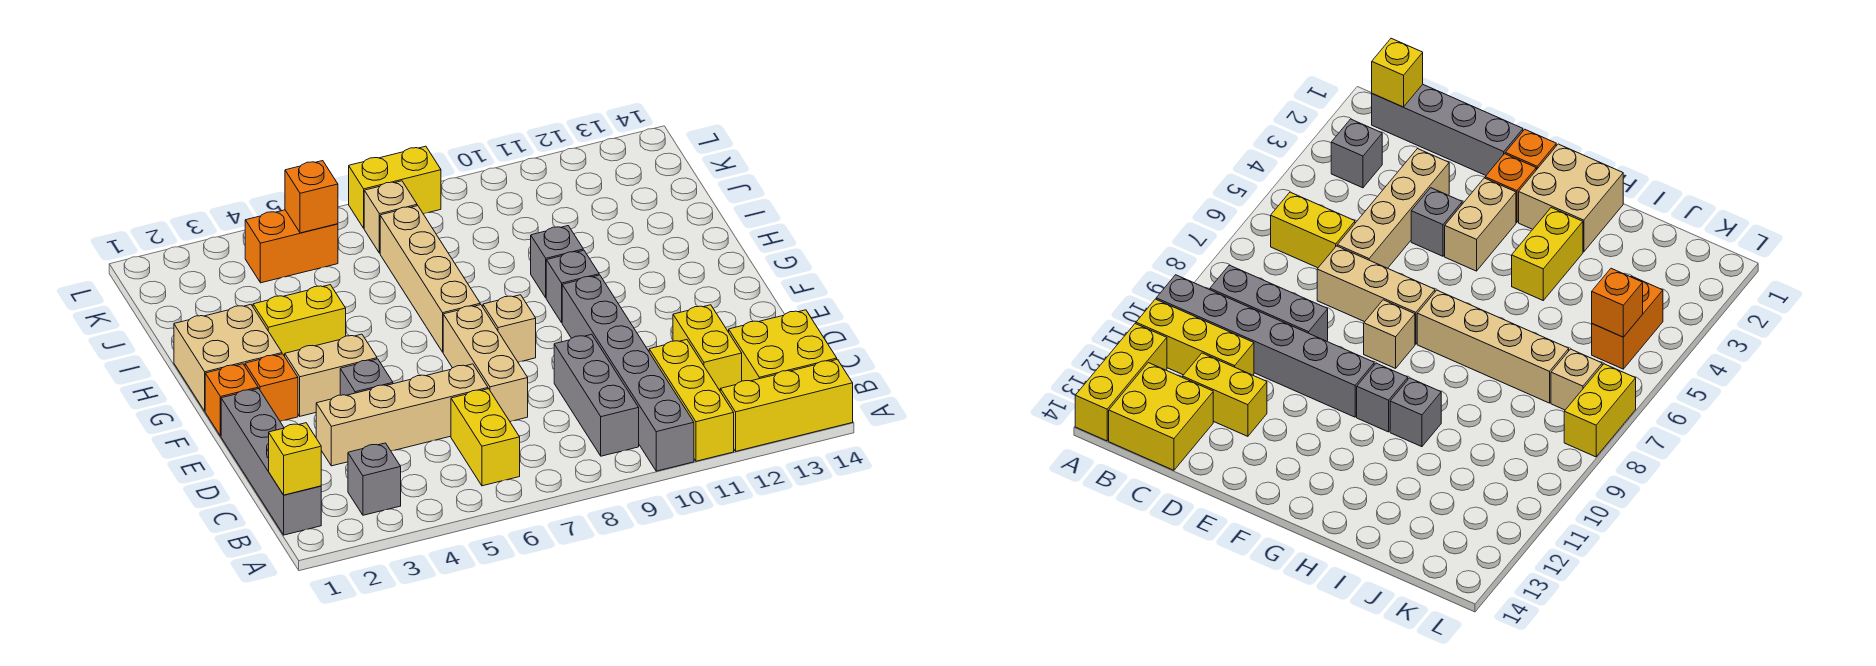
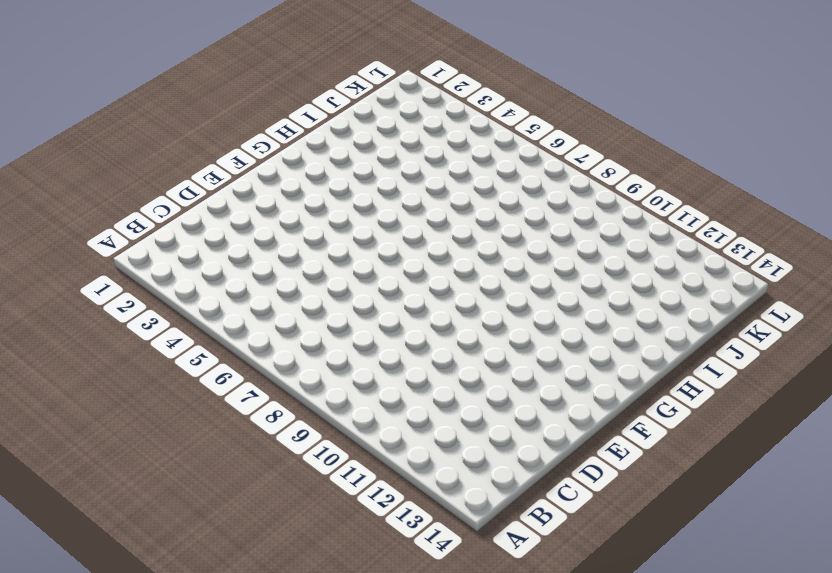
none -> grey 1x6 brick [562,275,694,471]
none -> yellow 1x3 brick [649,340,734,461]
none -> yellow 1x3 brick [720,359,853,451]

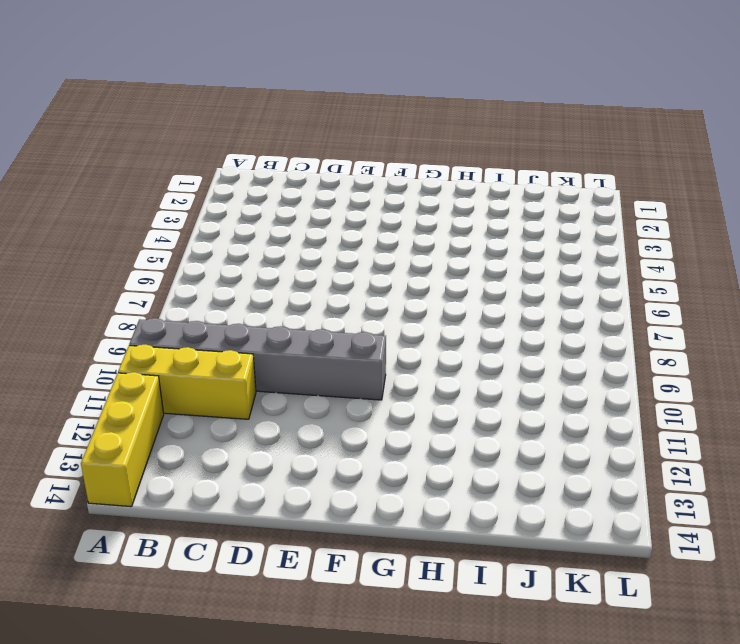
none -> grey 1x4 brick [221,388,321,535]
none -> grey 1x1 brick [348,443,401,515]
none -> yellow 1x2 brick [451,389,520,486]

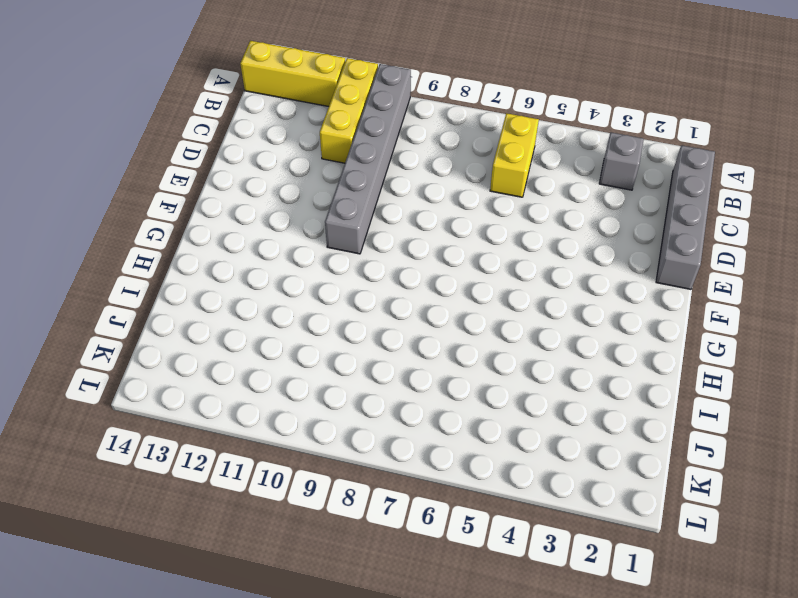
none -> grey 1x3 brick [554,334,639,456]
none -> yellow 2x2 brick [729,310,837,381]
none -> yellow 1x2 brick [673,305,742,390]

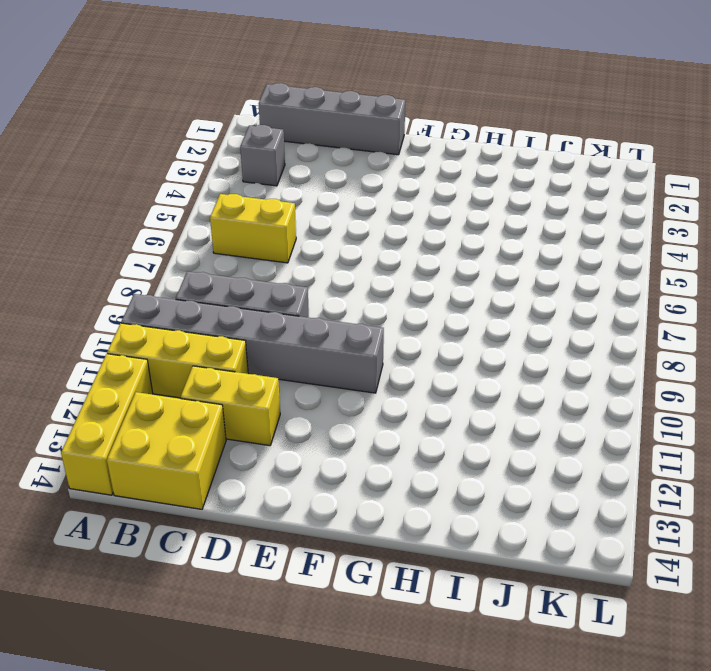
none -> tan 1x4 brick [316,364,488,466]
none -> tan 1x3 brick [443,305,528,422]
none -> grey 1x1 brick [340,359,393,395]

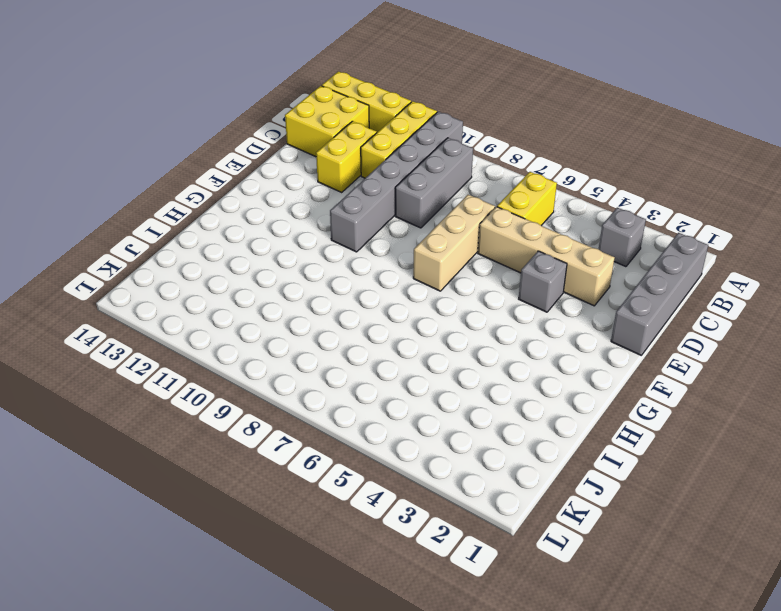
none -> orange 1x1 brick [205,364,258,436]
none -> orange 1x1 brick [245,354,298,421]
none -> tan 1x2 brick [285,334,377,416]

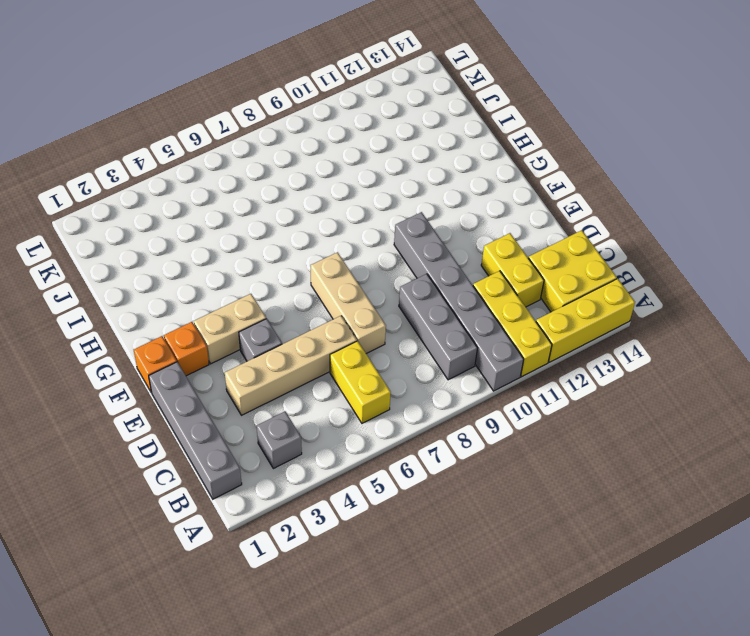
none -> tan 1x1 brick [483,295,536,362]
none -> tan 2x2 brick [174,305,282,411]
none -> tan 1x4 brick [380,206,480,352]

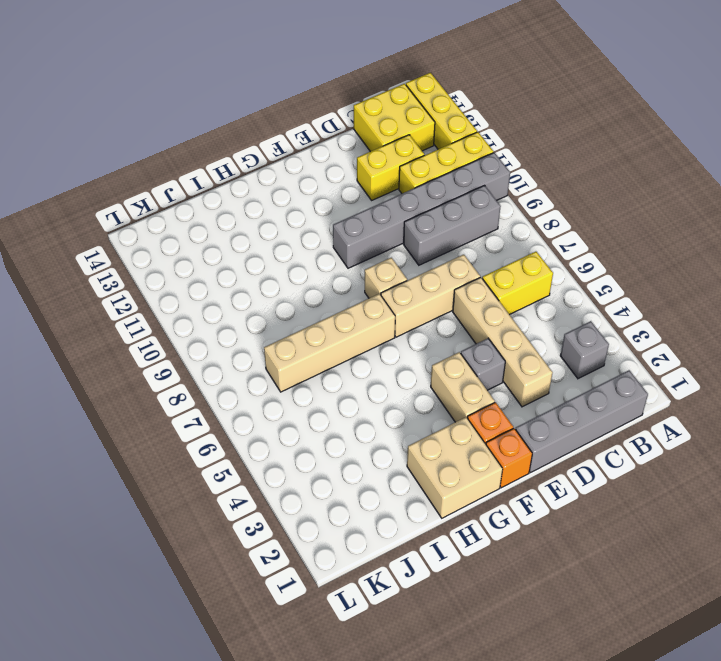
none -> grey 1x1 brick [546,250,599,322]
none -> yellow 1x2 brick [253,285,346,356]
none -> grey 1x1 brick [531,226,583,298]

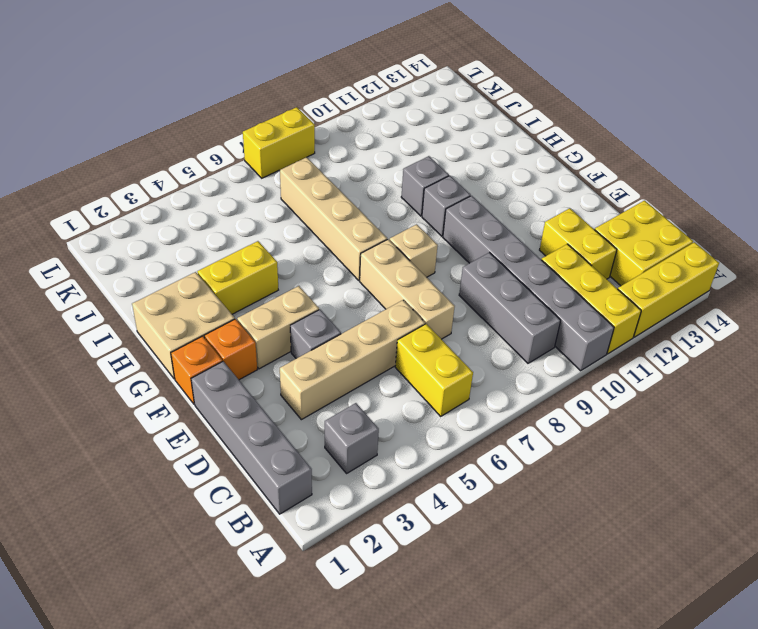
none -> orange 1x2 brick [245,210,338,283]
none -> tan 1x1 brick [364,181,417,253]
none -> yellow 1x1 brick [269,423,321,495]

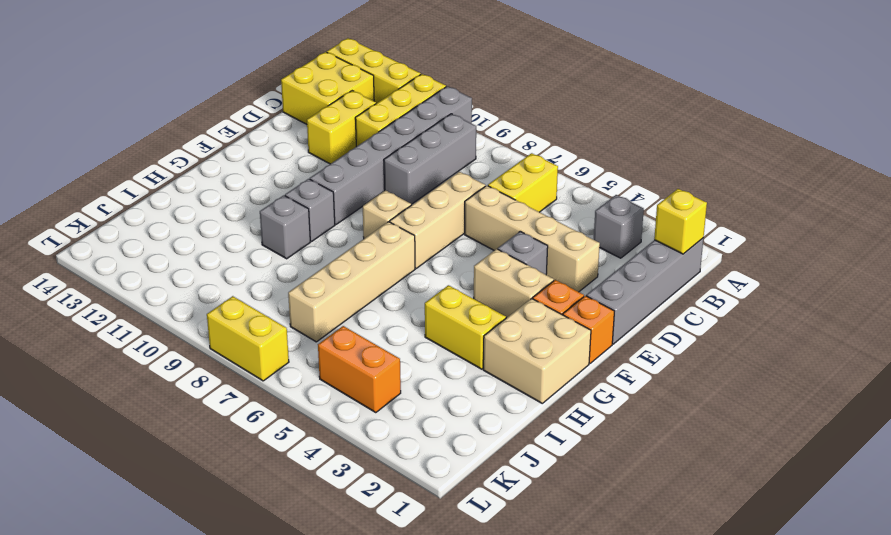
none -> tan 1x1 brick [364,181,417,253]
none -> orange 1x1 brick [285,161,338,233]

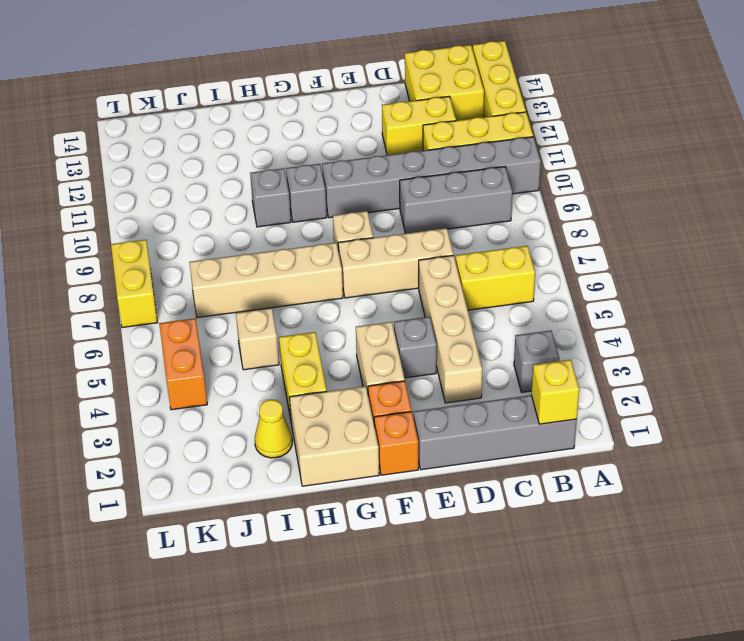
yellow 1x1 cone [255,400,292,458] -> none
tan 1x1 brick [236,308,279,370] -> tan 1x1 brick moved to [364,181,417,253]
none -> orange 1x1 brick [285,161,338,233]

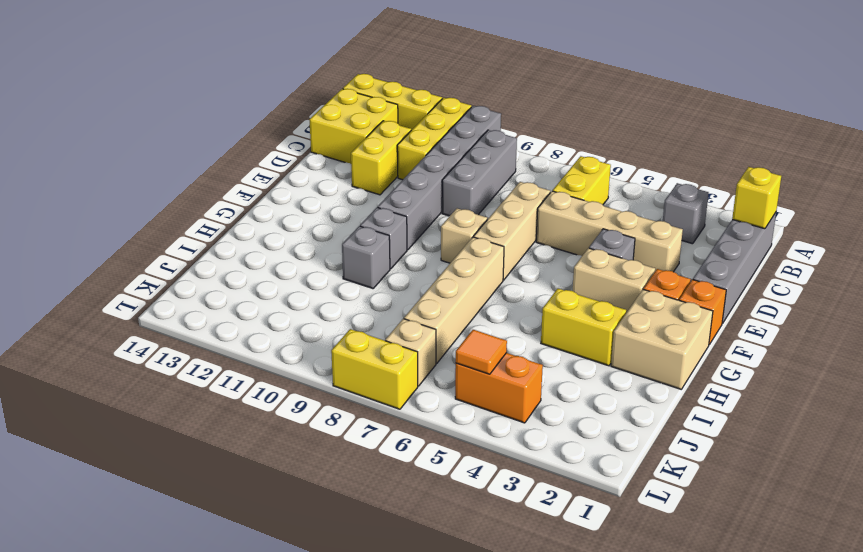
orange 1x1 tile [456,330,507,374] -> orange 1x1 brick [285,161,338,233]

